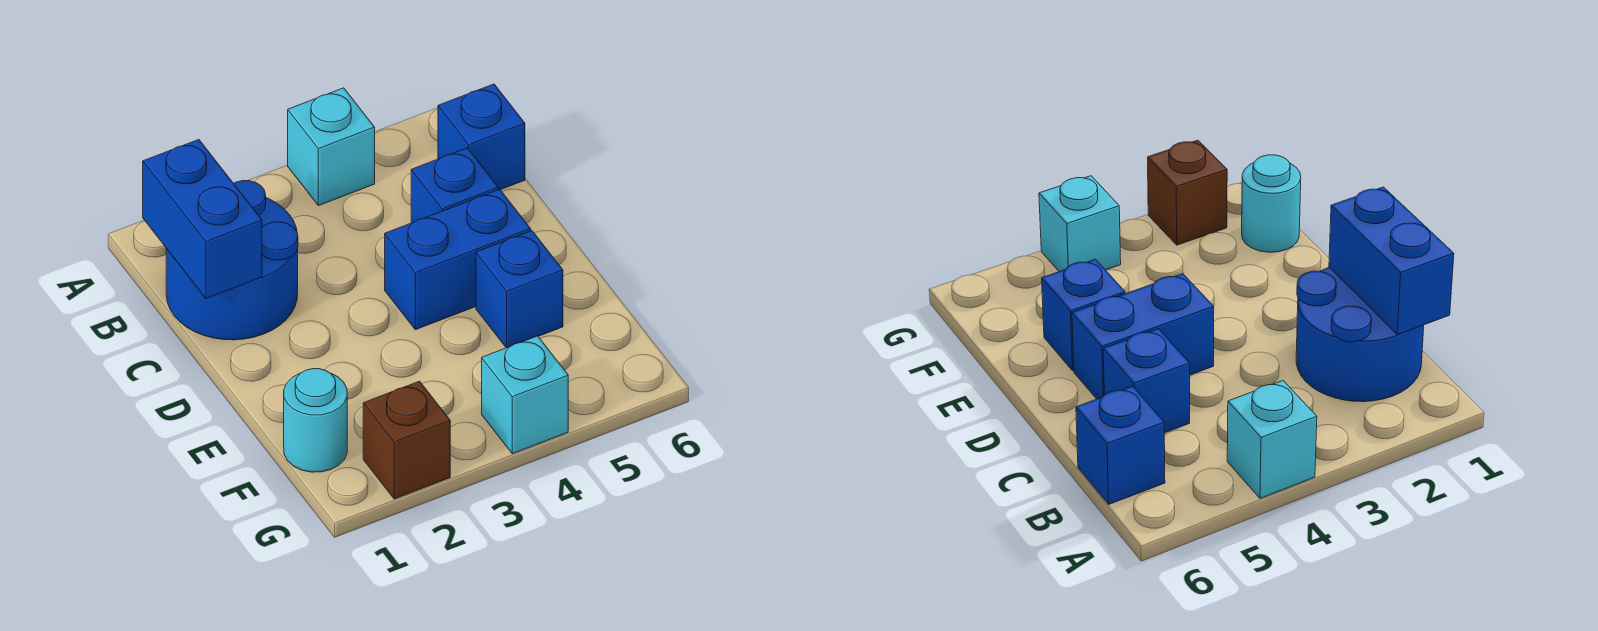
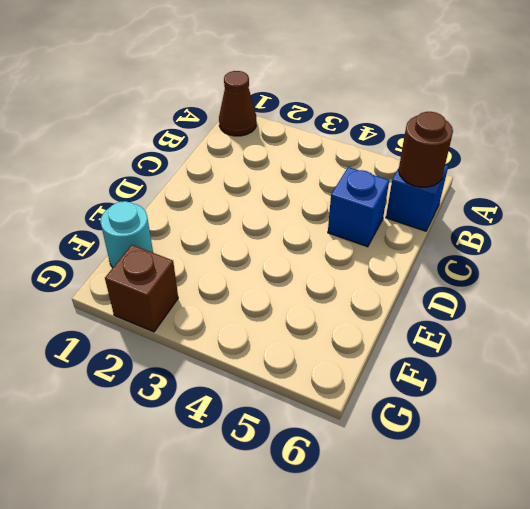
brown 1x1 cone [219,71,256,136] -> none
brown 1x1 round brick [399,112,453,187] -> none
none -> cyan 1x1 brick [288,88,375,206]
none -> blue 2x2 round brick [166,181,298,340]

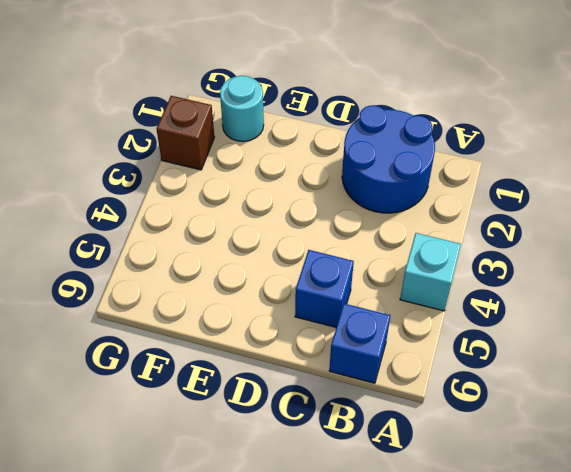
none -> blue 1x2 brick [385,189,531,330]
none -> blue 1x1 brick [476,231,563,348]

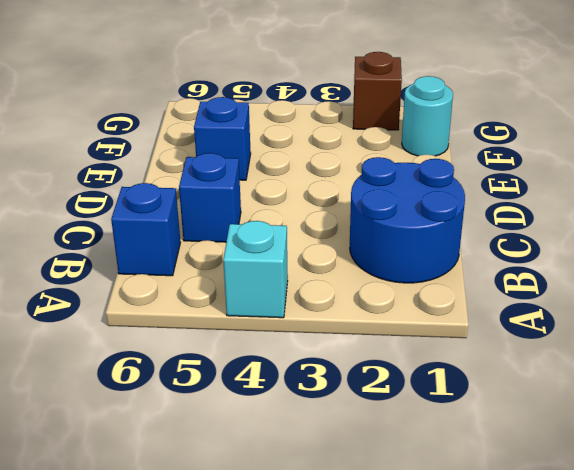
none -> blue 1x2 brick [385,189,531,330]
none -> cyan 1x1 brick [482,336,568,454]

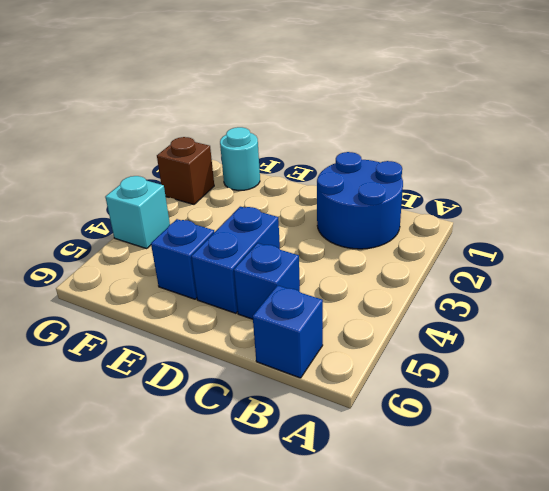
none -> cyan 1x1 brick [288,88,375,206]
none -> blue 1x2 brick [143,140,262,298]

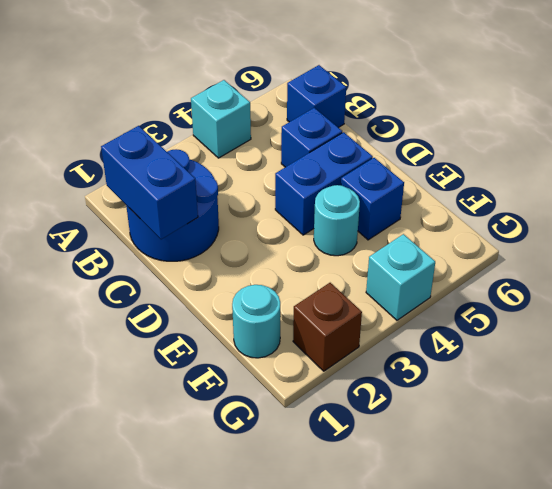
cyan 1x1 round brick [314,185,360,256] -> none

